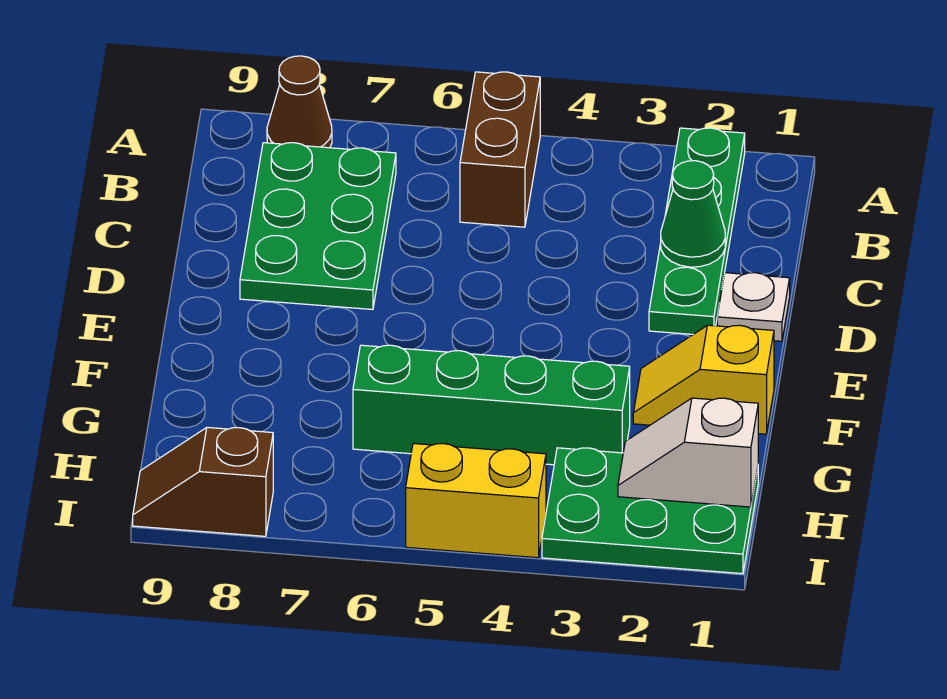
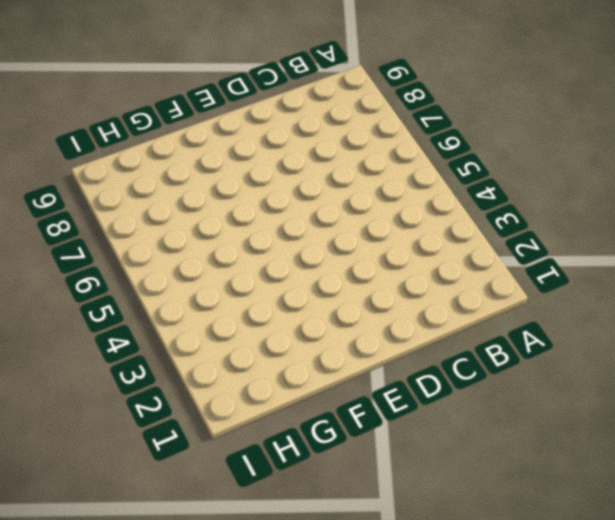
none -> green 1x4 plate [649,128,745,334]
none -> brown 1x2 brick [460,72,540,227]
none -> brown 1x1 cone [267,56,332,148]

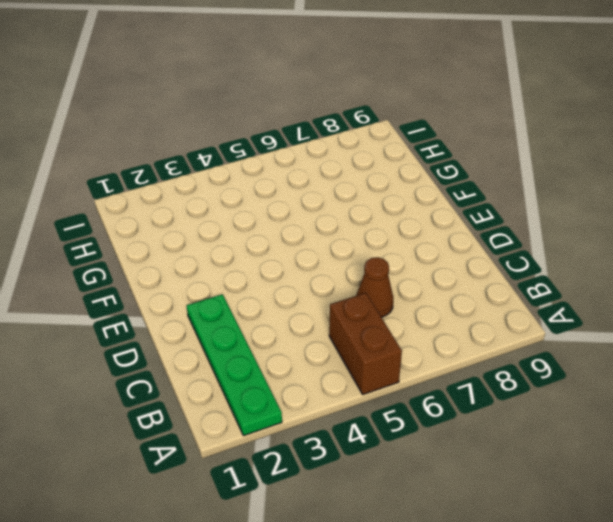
brown 1x1 cone [356,257,393,317] -> brown 1x1 cone moved to [267,56,332,148]
none -> green 2x3 plate [240,143,396,310]
none -> white 1x1 plate [717,273,790,341]
none -> yellow 1x2 slope [633,325,774,434]

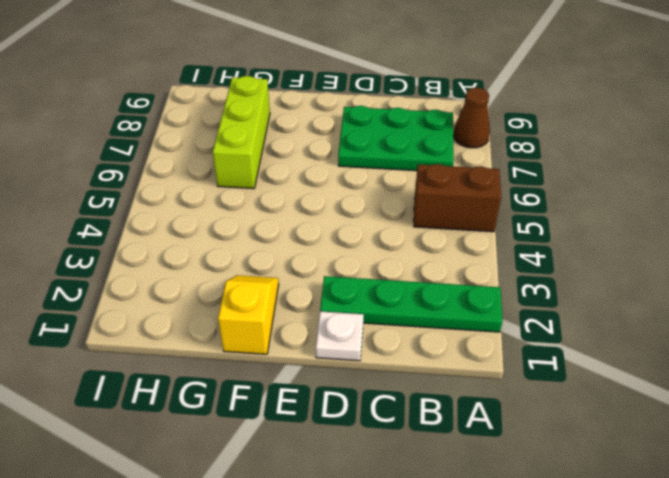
lime 1x3 brick [213,76,270,189] -> green 1x4 brick [353,345,630,465]
none -> green 2x3 plate [542,448,758,574]
none -> yellow 1x2 brick [406,443,546,558]
none -> brown 1x2 slope [133,427,273,536]

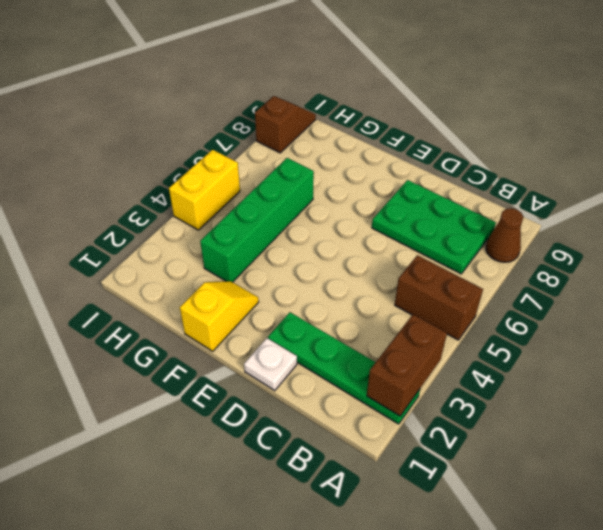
brown 1x2 brick [367,315,447,416] -> none
none -> green 2x3 plate [542,448,758,574]
none -> green 1x1 cone [661,161,725,267]
none -> white 1x2 slope [618,398,758,507]

